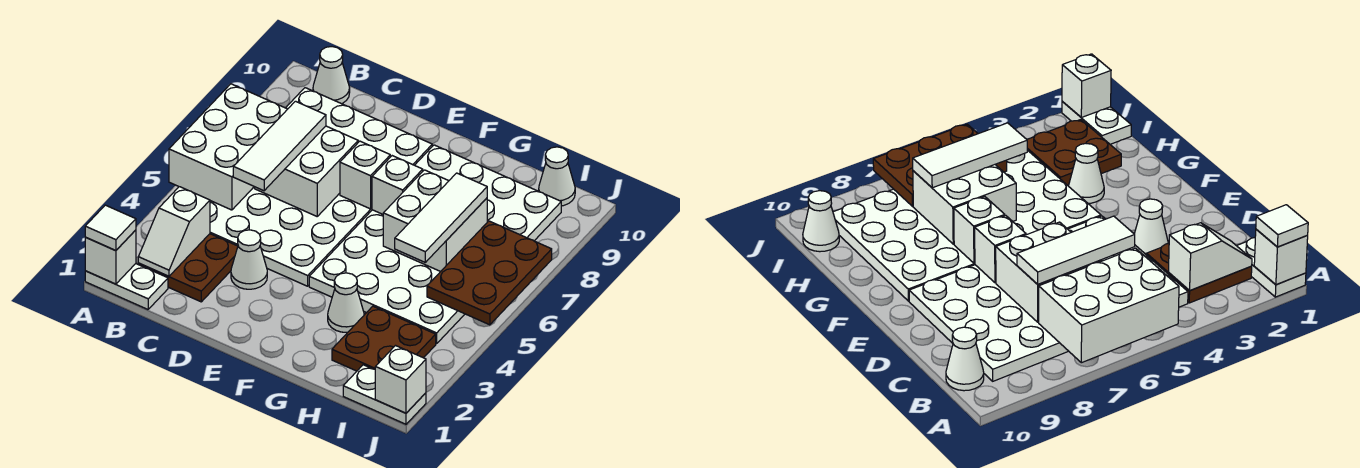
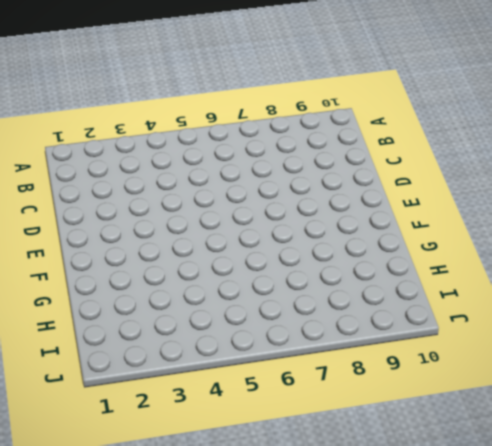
none -> white 1x2 plate [85,264,168,309]
none -> brown 2x2 plate [138,234,238,302]
none -> white 4x6 plate [210,88,432,286]

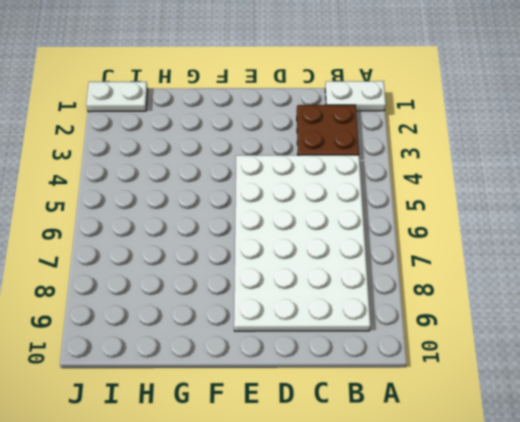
none -> white 1x1 cone [313,47,350,104]
none -> white 1x1 cone [231,230,267,289]
none -> white 4x6 plate [309,145,561,344]

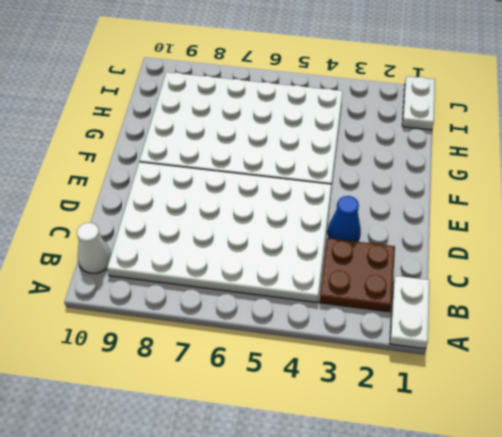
blue 1x1 cone [328,196,361,242] -> white 1x1 cone [231,230,267,289]
none -> white 1x1 cone [328,273,364,332]
none -> brown 2x2 plate [332,306,436,371]
none -> white 1x1 cone [539,147,575,206]

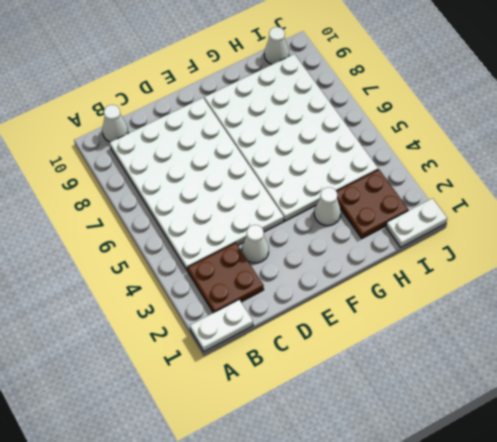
none -> white 1x1 brick [85,230,136,284]
none -> white 2x3 brick [169,84,287,210]
none -> white 1x2 slope [138,187,210,276]

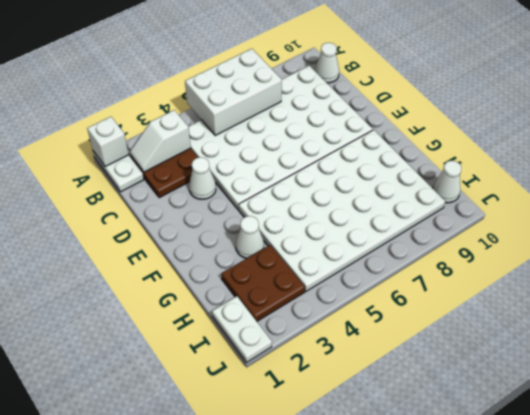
none -> white 2x2 brick [254,126,358,216]
none -> white 1x1 brick [340,141,390,209]
none -> white 1x1 brick [372,156,423,214]

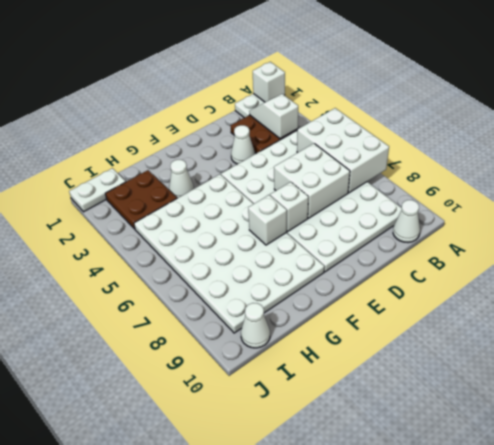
none -> white 2x2 brick [383,170,487,272]
none -> brown 2x3 plate [427,221,552,325]
none -> white 1x1 brick [375,346,426,413]

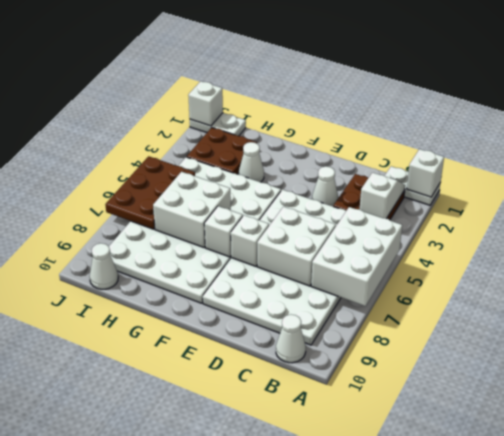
none -> white 1x1 tile [85,205,136,251]
none -> white 1x3 tile [233,101,326,191]
none -> white 1x3 tile [395,173,487,262]

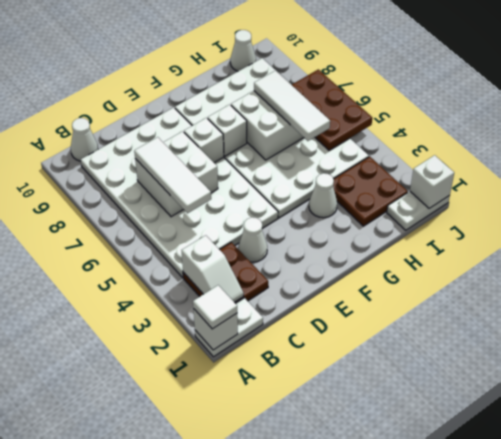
none -> white 2x3 brick [169,84,287,210]

